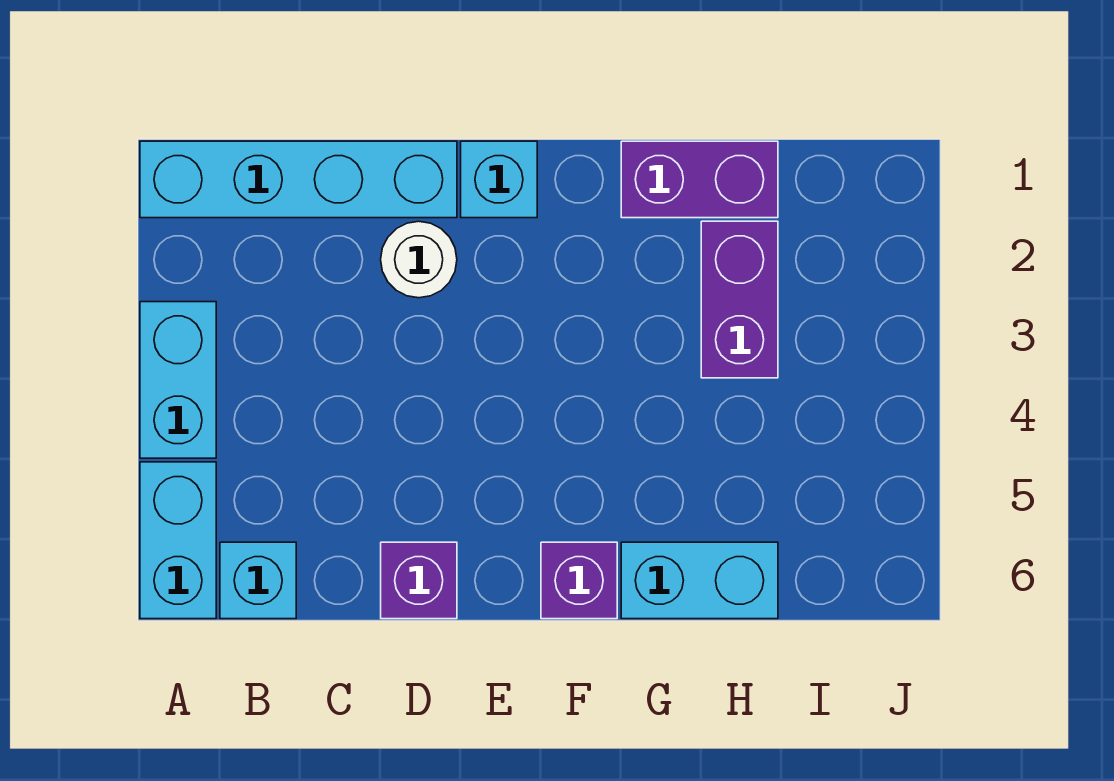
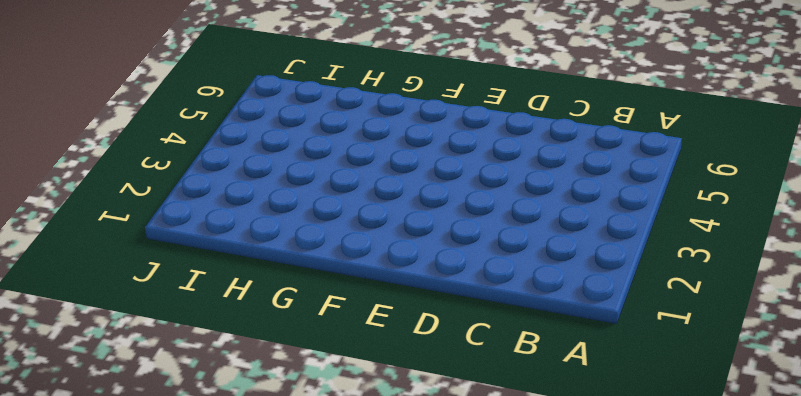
none -> cyan 1x4 brick [140,141,457,218]
none -> cyan 1x2 brick [140,302,216,458]

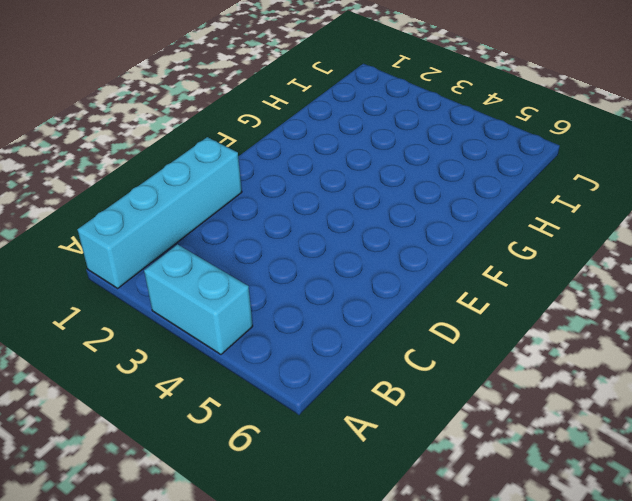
none -> cyan 1x2 brick [140,462,216,619]
none -> cyan 1x1 brick [220,542,296,619]

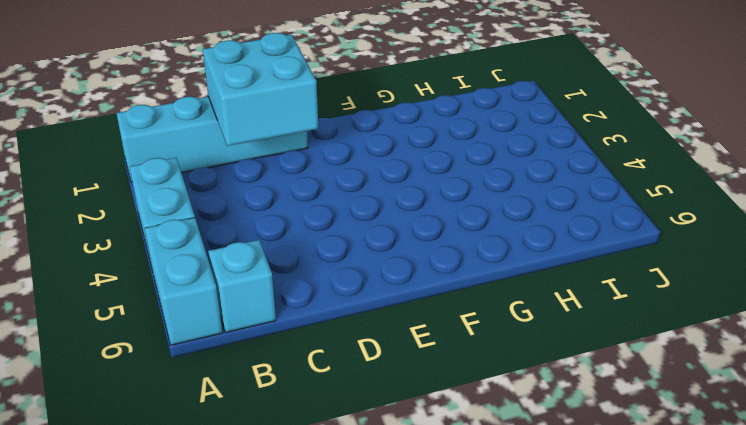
cyan 2x2 brick [203,33,318,146] -> none
none -> white 1x1 round brick [381,221,457,298]
none -> purple 1x1 brick [381,542,457,619]

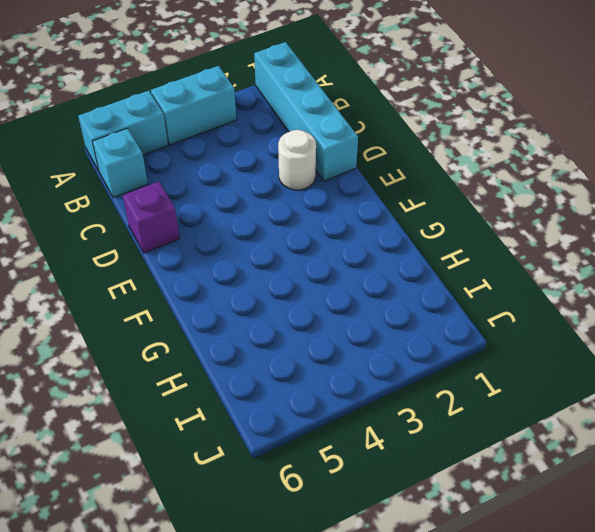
none -> cyan 1x1 brick [461,141,537,218]
none -> purple 1x1 brick [541,542,617,619]

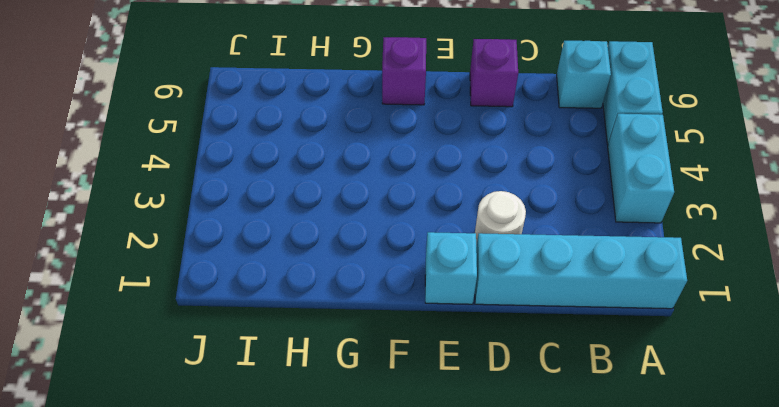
none -> purple 1x2 brick [621,141,778,218]
none -> cyan 1x2 brick [621,542,778,619]

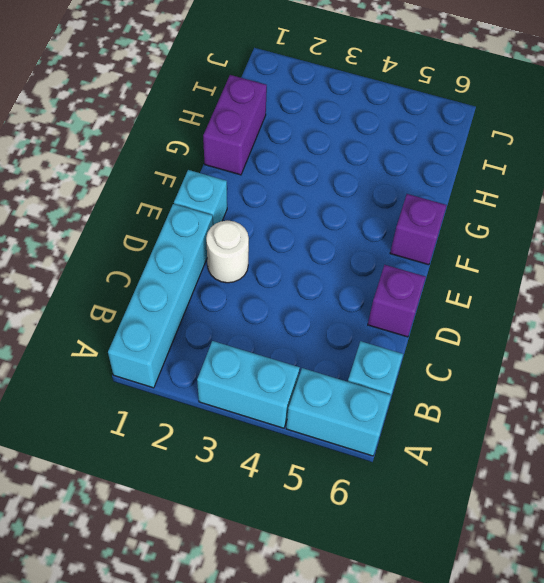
none -> cyan 1x2 brick [621,542,778,619]
none -> purple 1x2 brick [701,221,778,378]

